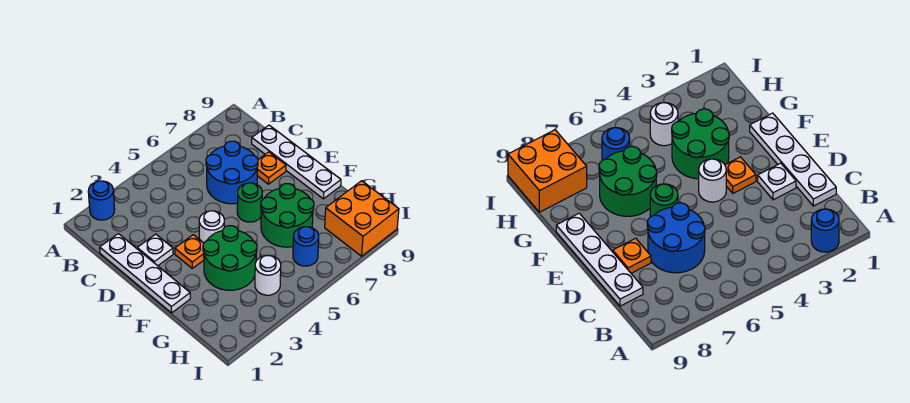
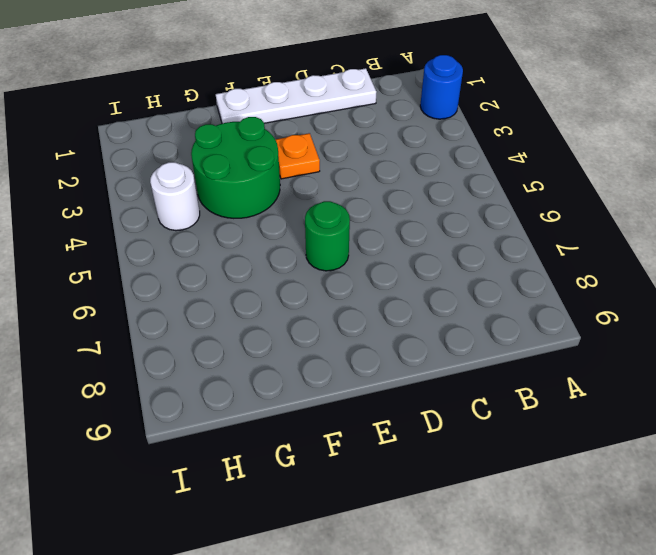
none -> blue 2x2 round brick [206,141,258,204]
none -> white 1x4 plate [252,125,341,199]
none -> white 1x1 plate [137,234,173,266]

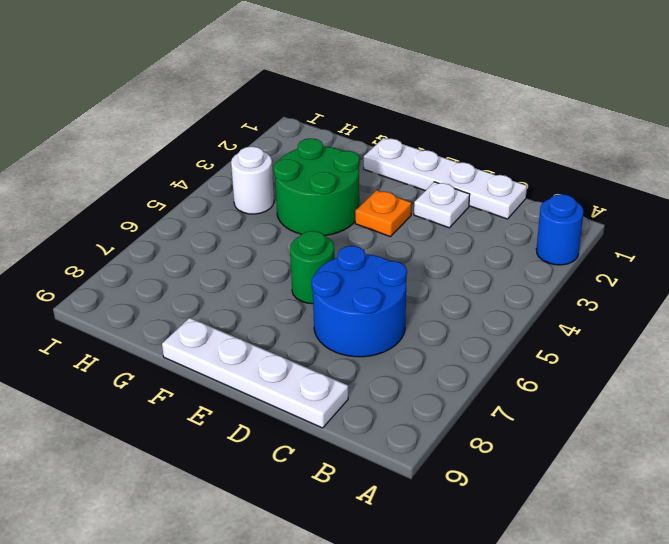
none -> orange 1x1 plate [257,152,286,184]
none -> white 1x1 round brick [199,211,224,243]
none -> green 2x2 round brick [261,184,314,247]

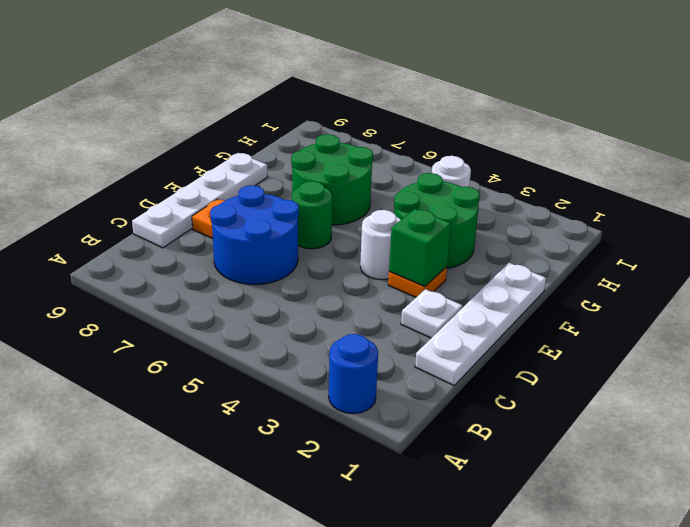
green 1x1 brick [389,209,451,287] -> none
none -> blue 1x1 round brick [293,227,319,266]
none -> orange 2x2 brick [325,181,399,256]

